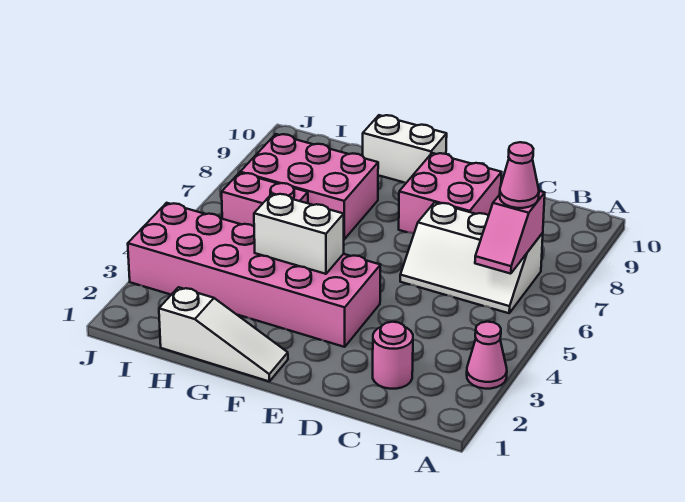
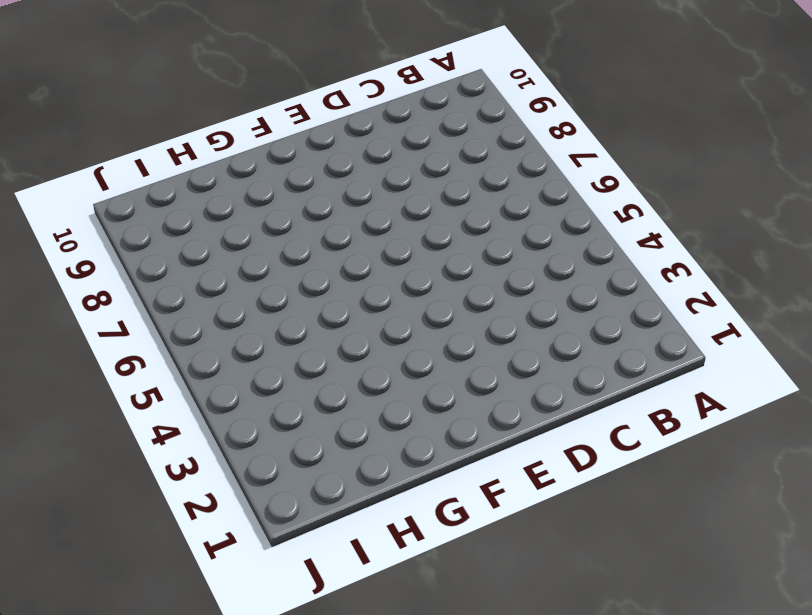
none -> pink 1x1 cone [467,322,507,389]
none -> white 2x3 slope [400,202,543,313]
none -> pink 1x1 round brick [373,322,413,389]

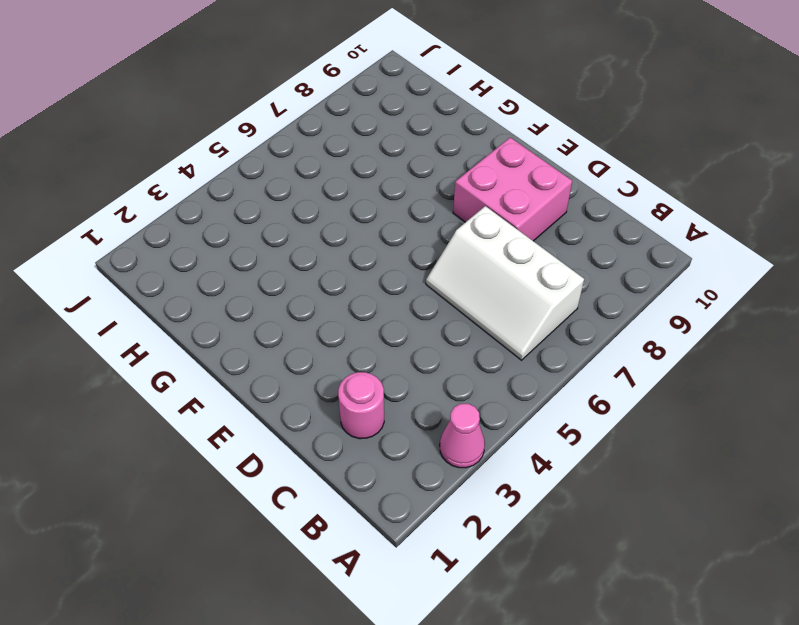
none -> pink 2x6 brick [128,203,380,347]
none -> white 1x3 slope [159,287,288,381]
none -> white 1x2 brick [363,115,447,183]

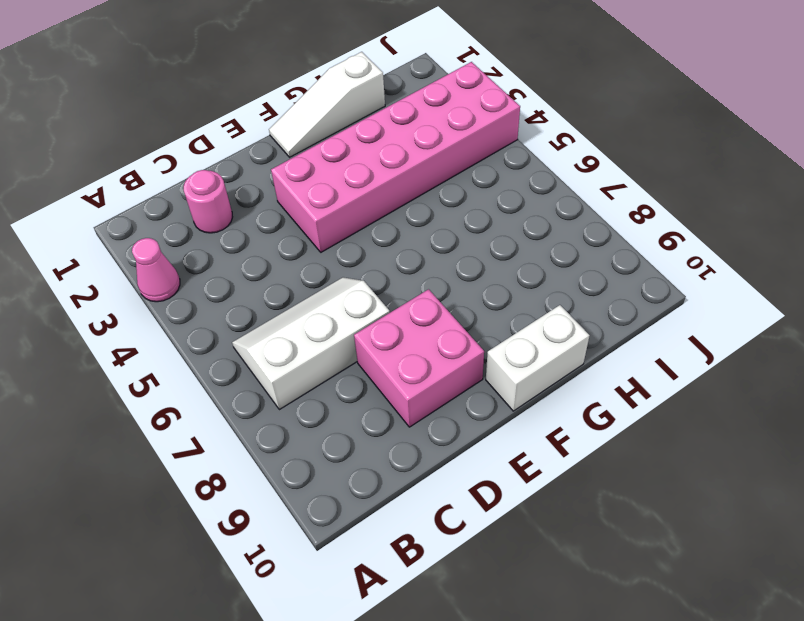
none -> pink 2x3 brick [240,134,378,239]
none -> pink 1x2 brick [222,173,308,226]
none -> pink 1x2 slope [475,191,545,274]

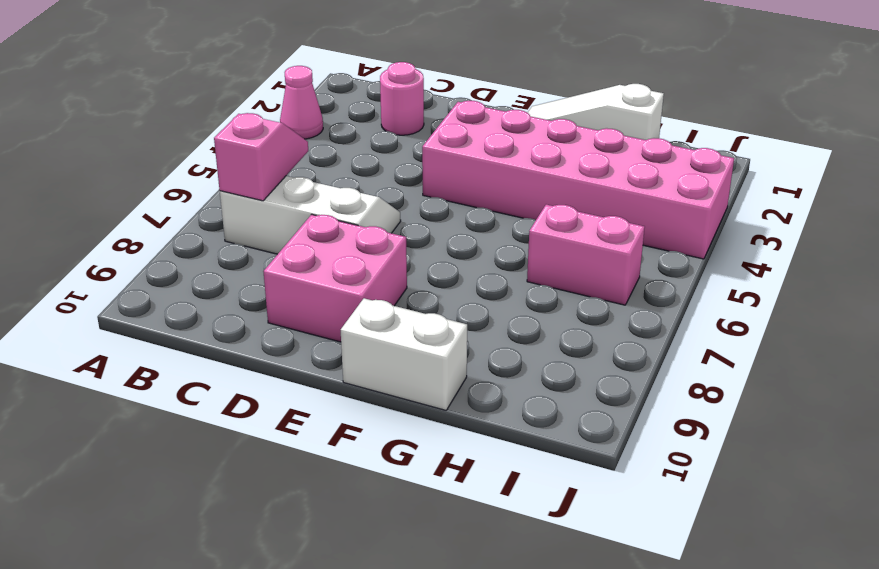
none -> pink 2x3 brick [240,134,378,239]
none -> white 1x2 brick [254,193,344,274]
none -> pink 1x1 cone [500,142,539,208]

